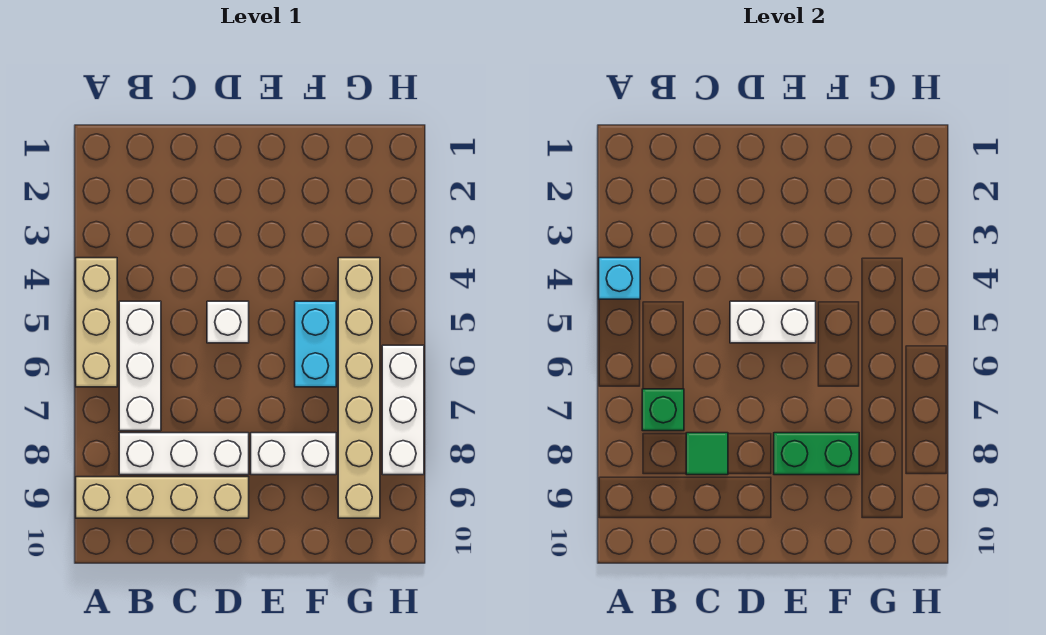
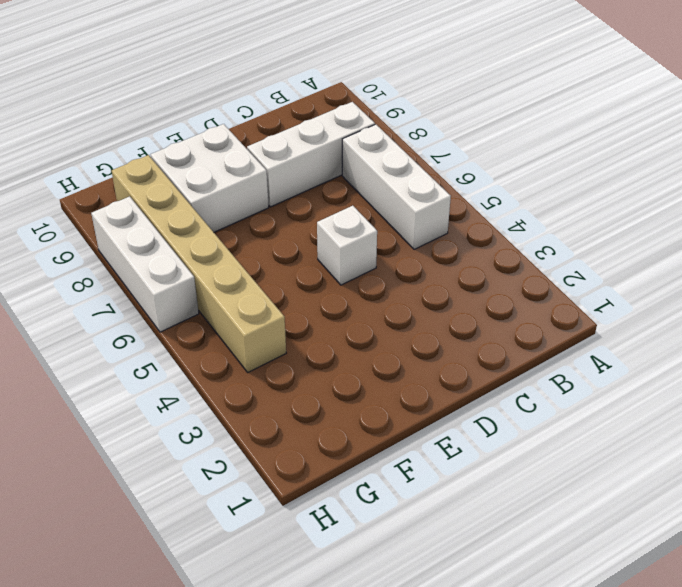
white 2x2 brick [151,124,269,232] -> white 1x2 brick [251,433,336,475]
none -> tan 1x3 brick [76,258,117,387]
none -> tan 1x4 brick [76,477,249,518]
none -> cyan 1x2 brick [295,301,336,387]

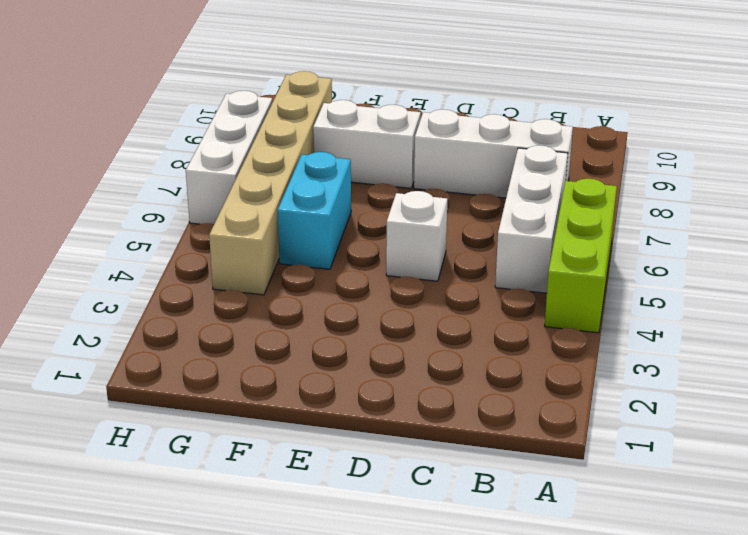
lime 1x3 brick [545,179,617,333] -> tan 1x3 brick [76,258,117,387]
none -> tan 1x4 brick [76,477,249,518]
none -> cyan 1x1 brick [599,258,640,299]
none -> green 1x1 brick [642,389,684,431]

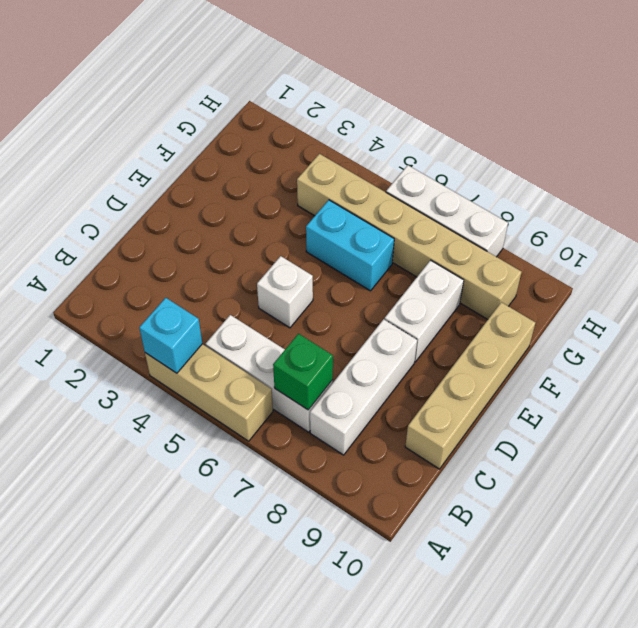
tan 1x4 brick [405,302,536,469] -> tan 1x4 brick moved to [76,477,249,518]
none -> green 1x1 tile [686,433,728,475]
none -> white 1x2 brick [730,301,816,343]
none -> green 1x2 brick [774,433,859,475]

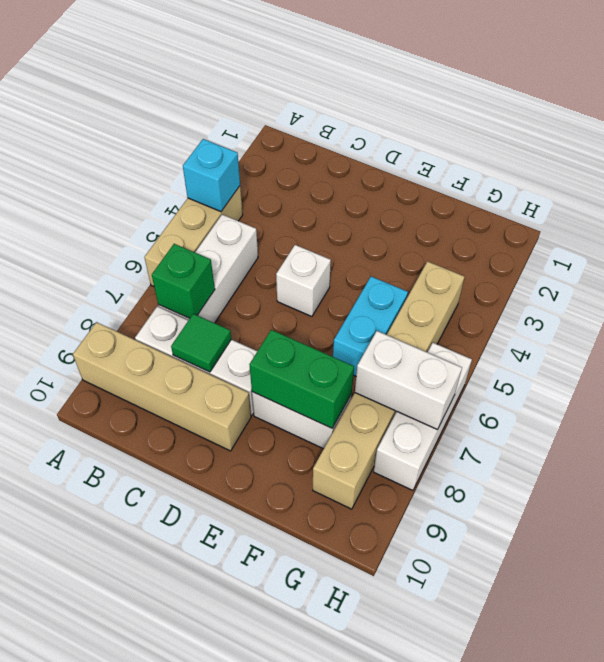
white 1x2 brick [355,331,462,430] -> white 1x2 brick moved to [730,301,816,343]

